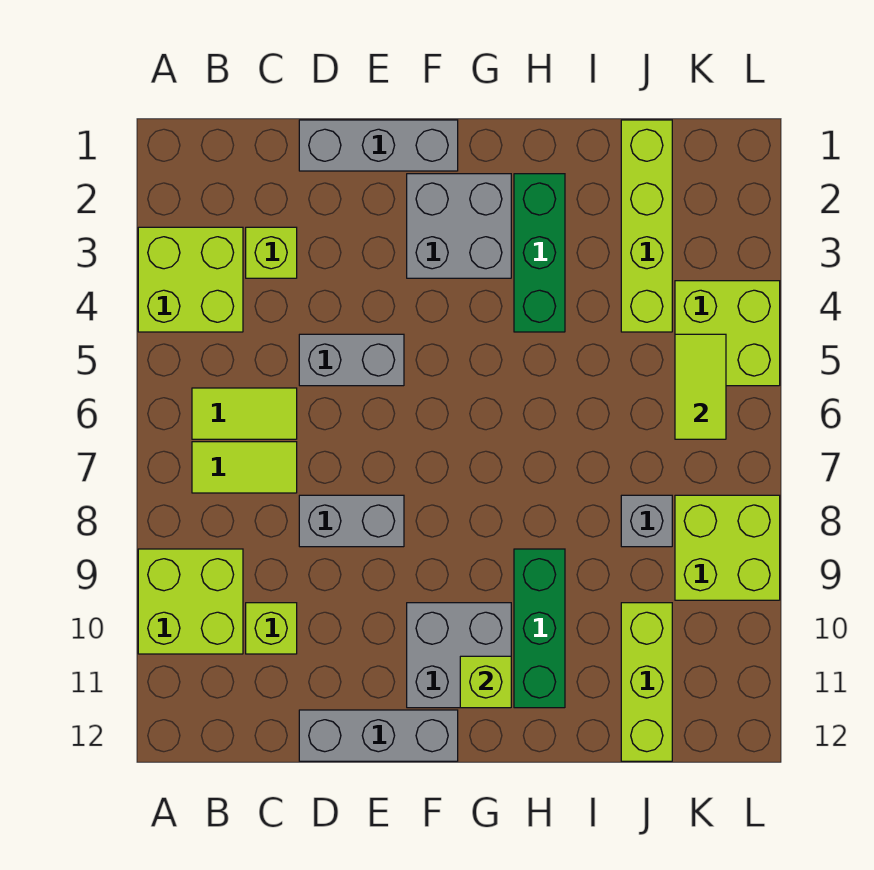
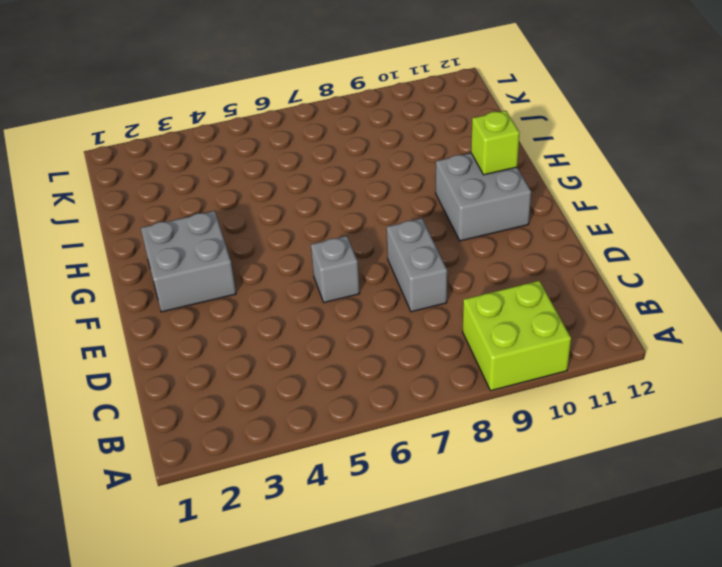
grey 1x1 brick [311,236,360,303] -> grey 1x1 brick moved to [621,495,672,547]
none -> lime 2x2 brick [138,227,243,332]
none -> lime 1x2 tile [192,388,297,439]
none -> lime 1x2 tile [192,442,297,493]

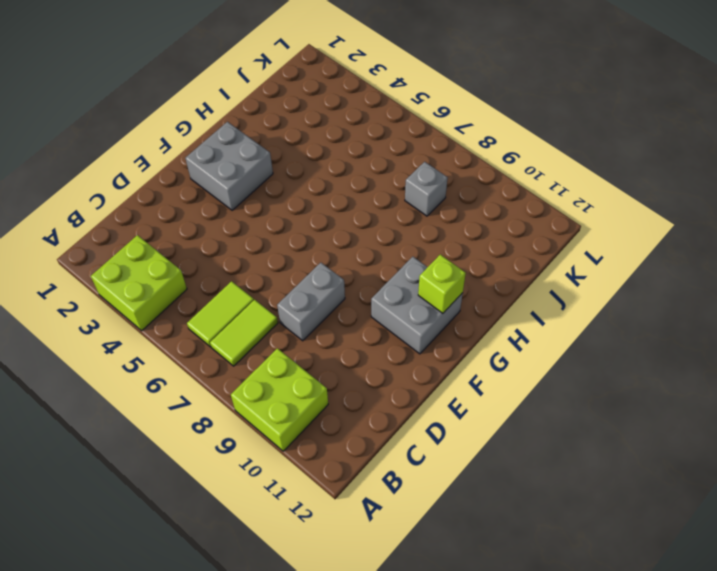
none -> lime 1x1 brick [246,227,297,278]
none -> lime 1x1 brick [246,603,297,654]
none -> grey 1x3 brick [299,120,458,171]

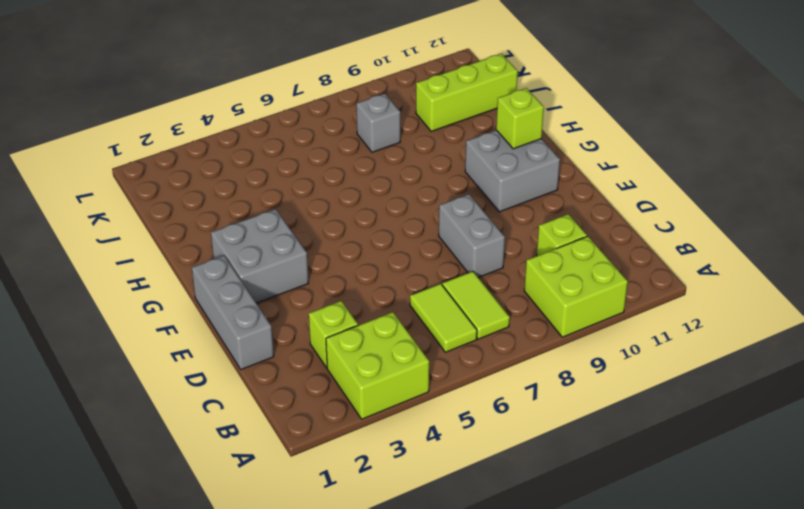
none -> grey 1x2 brick [299,334,404,386]
none -> grey 1x3 brick [299,710,458,761]
none -> green 1x3 brick [514,174,565,332]

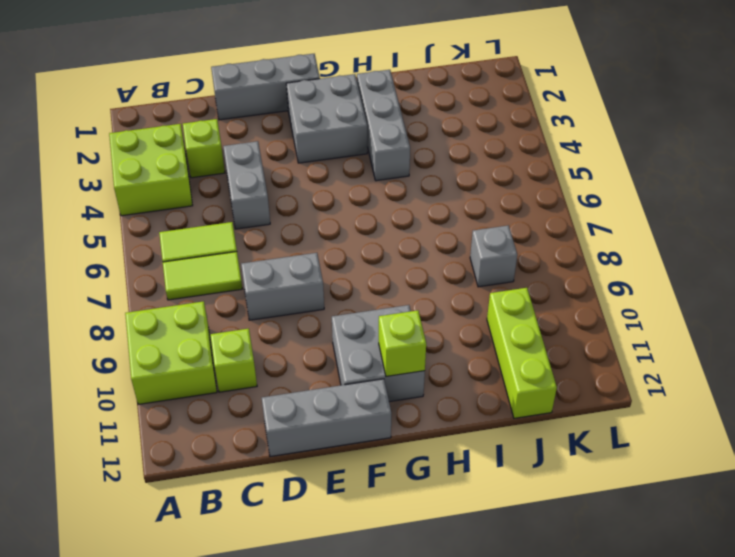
grey 1x2 brick [223,141,270,229] -> grey 1x2 brick turned to [299,334,404,386]
grey 1x3 brick [357,70,410,181] -> green 1x3 brick [514,174,565,332]
none -> green 1x3 brick [514,549,565,708]
none -> lime 1x4 brick [621,120,672,332]
none -> lime 2x2 brick [675,281,780,386]

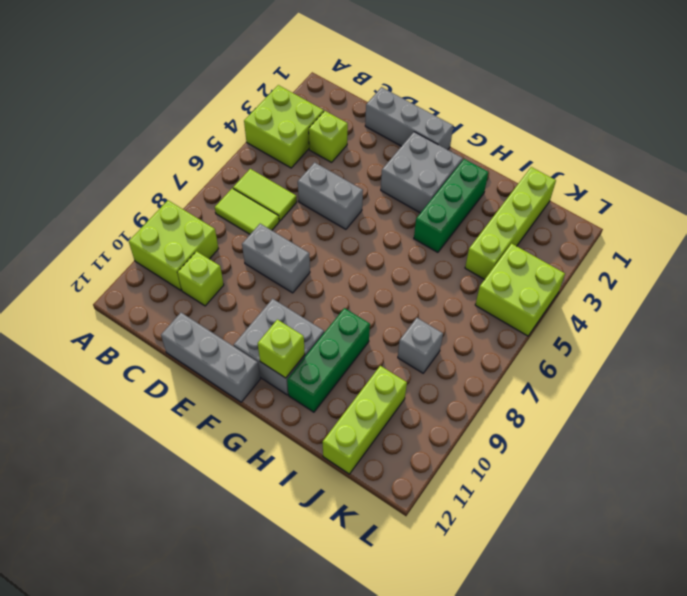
none -> lime 2x2 brick [675,495,780,600]
none -> lime 1x2 tile [675,334,726,439]

